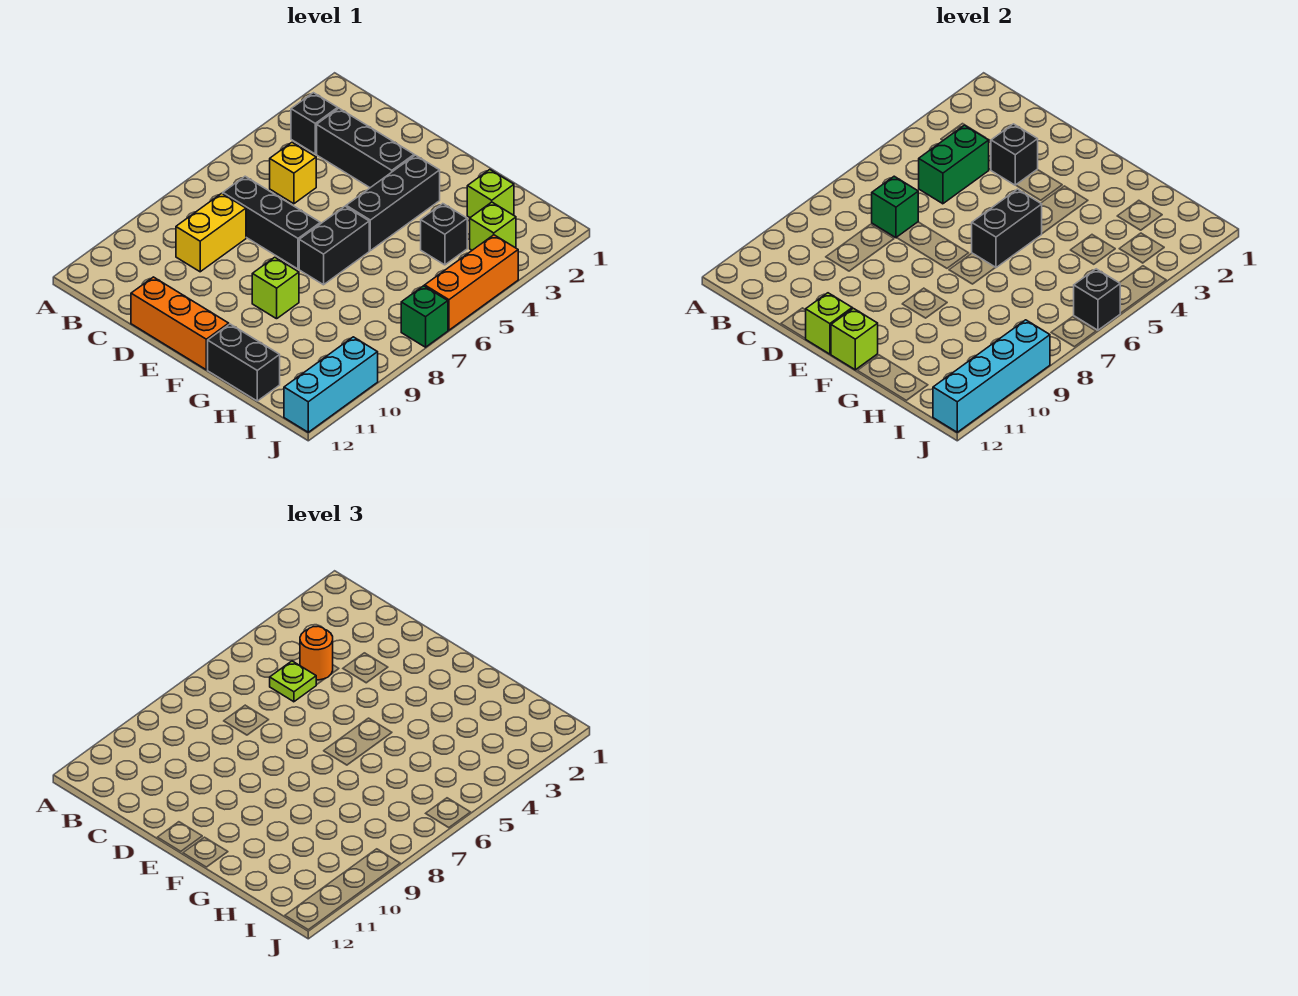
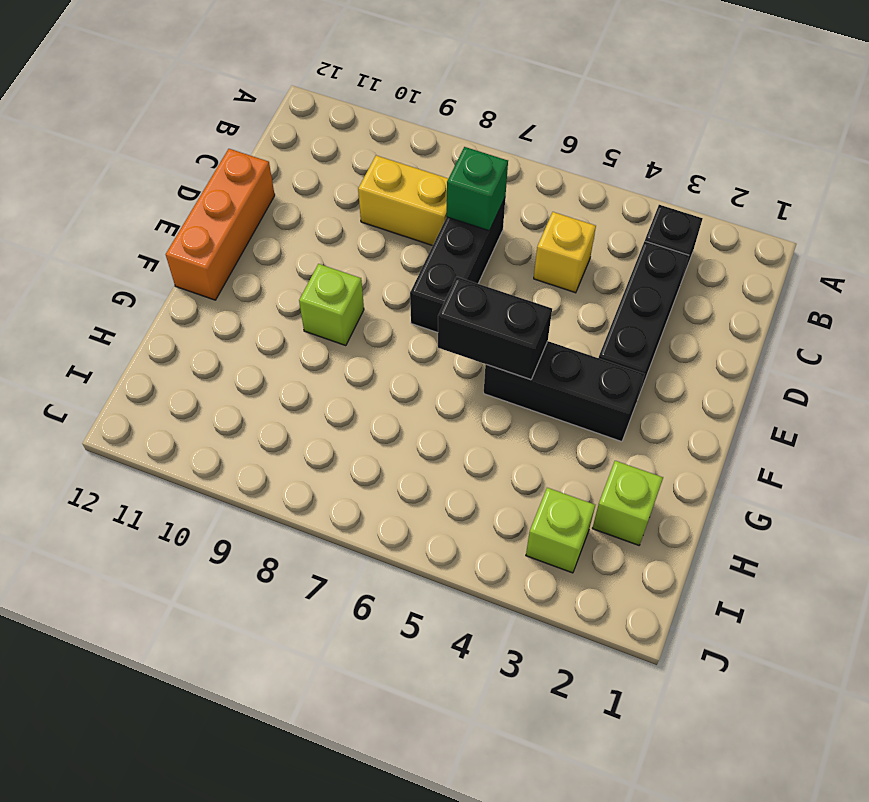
none -> black 1x2 brick [299,206,369,285]
none -> black 1x2 brick [208,324,280,401]
none -> black 1x1 brick [421,204,467,265]

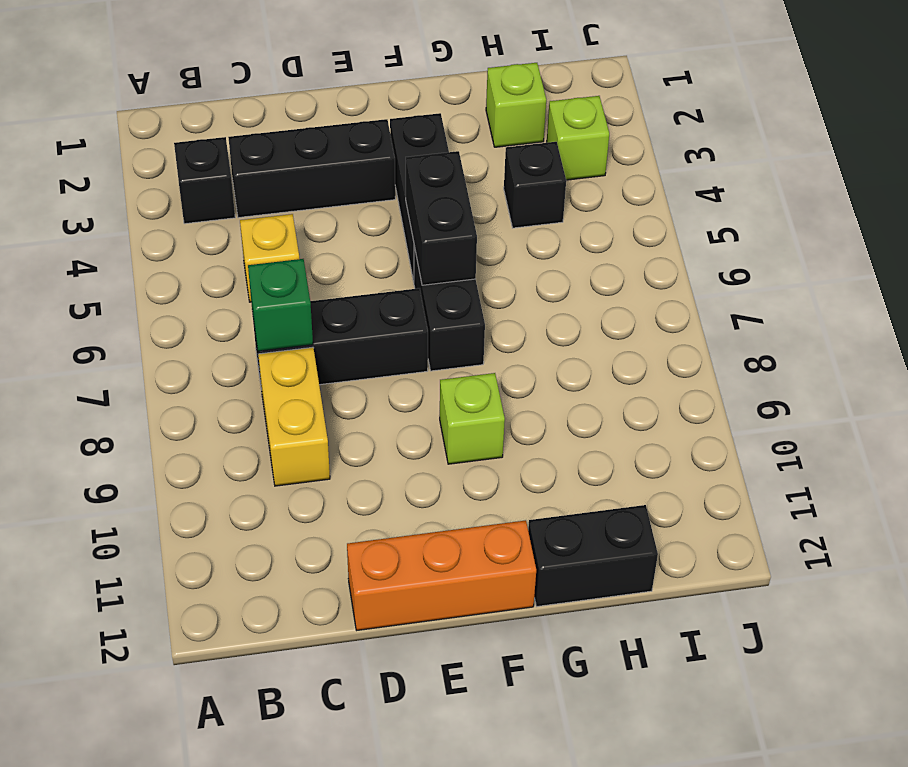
none -> orange 1x3 brick [425,235,518,330]
none -> green 1x1 brick [401,286,448,347]
none -> cyan 1x3 brick [284,337,378,432]

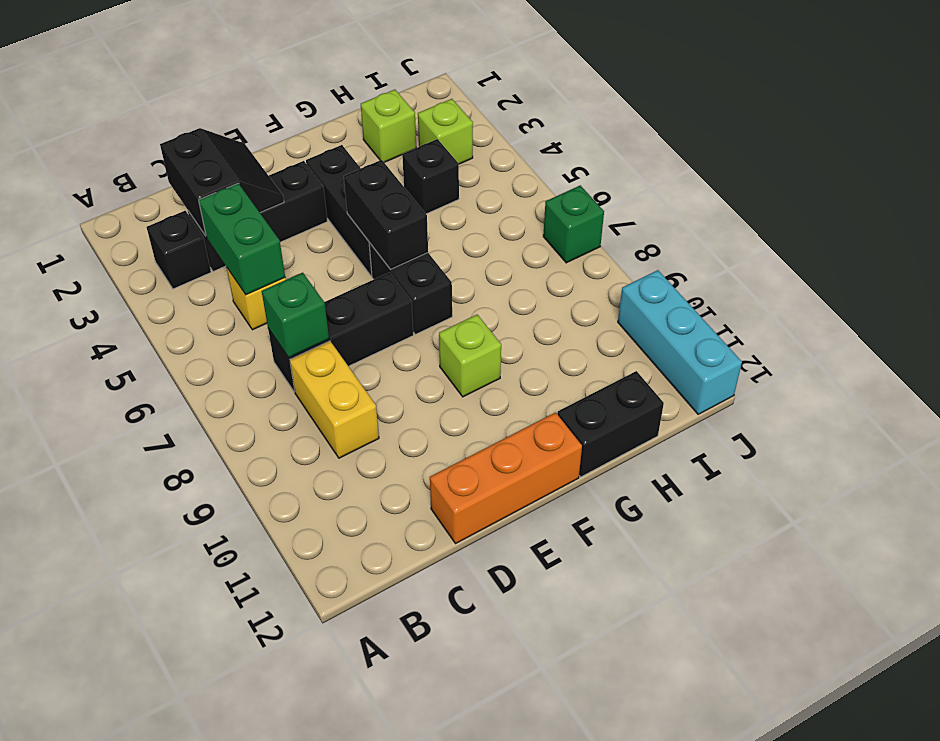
black 2x2 slope [160,128,284,236] -> black 1x1 brick [991,124,1038,185]
none -> orange 1x3 brick [425,235,518,330]
none -> lime 1x1 brick [806,293,852,354]
none -> lime 1x1 brick [831,308,878,370]

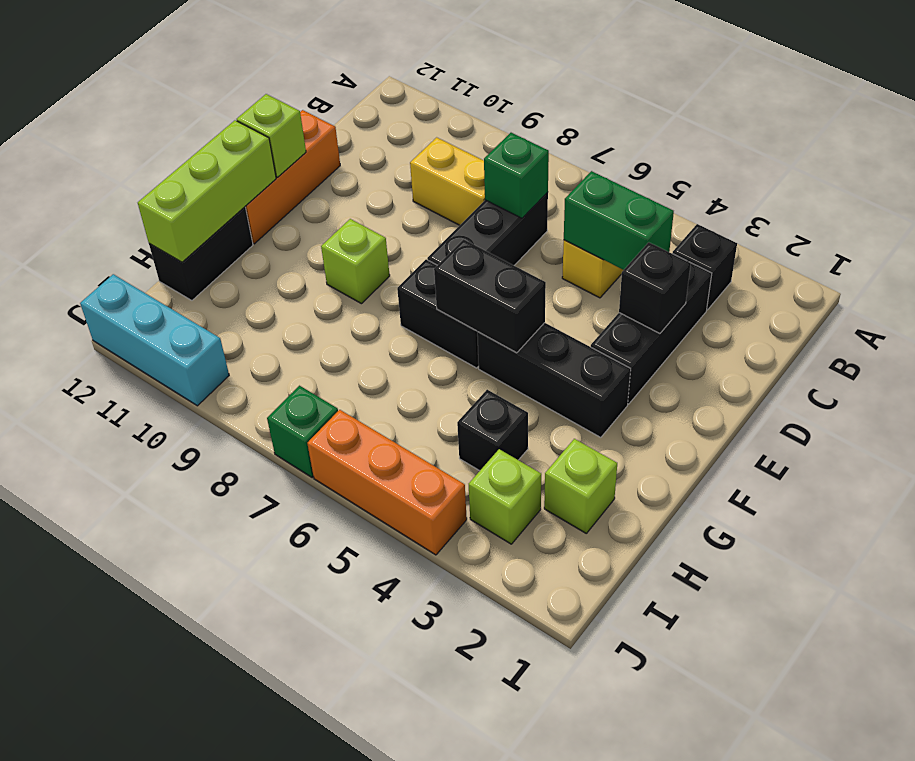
lime 1x3 brick [138,120,276,262] -> lime 1x1 brick [831,308,878,370]
none -> black 1x1 brick [1074,269,1120,330]
none -> cyan 1x4 brick [933,320,1050,432]
none -> orange 1x1 round brick [300,626,333,680]

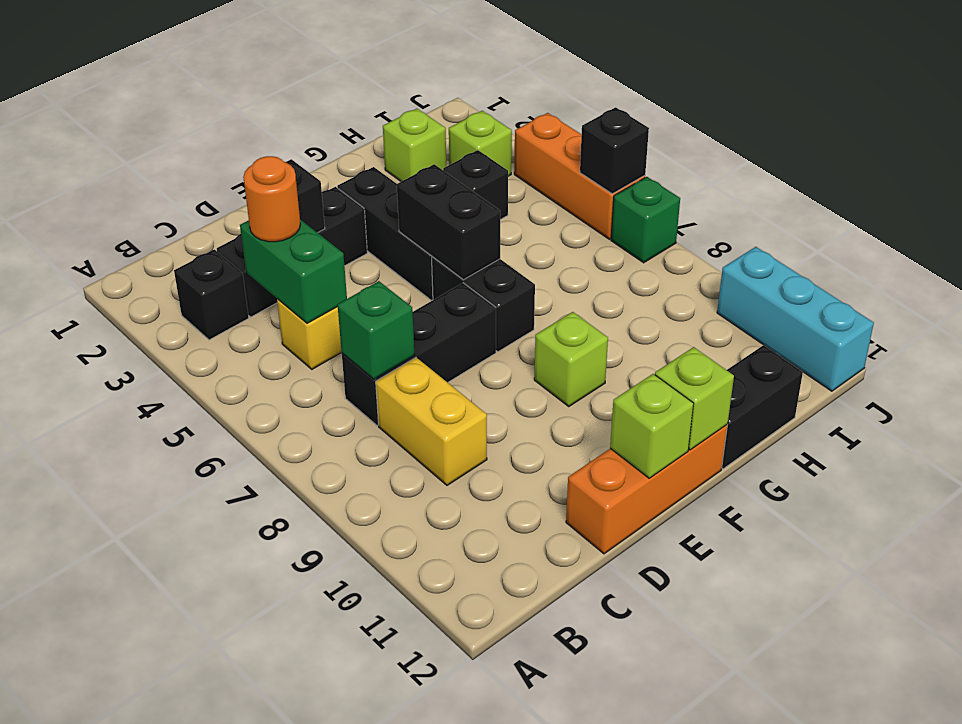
none -> cyan 1x4 brick [933,320,1050,432]
none -> lime 1x1 plate [270,661,316,702]

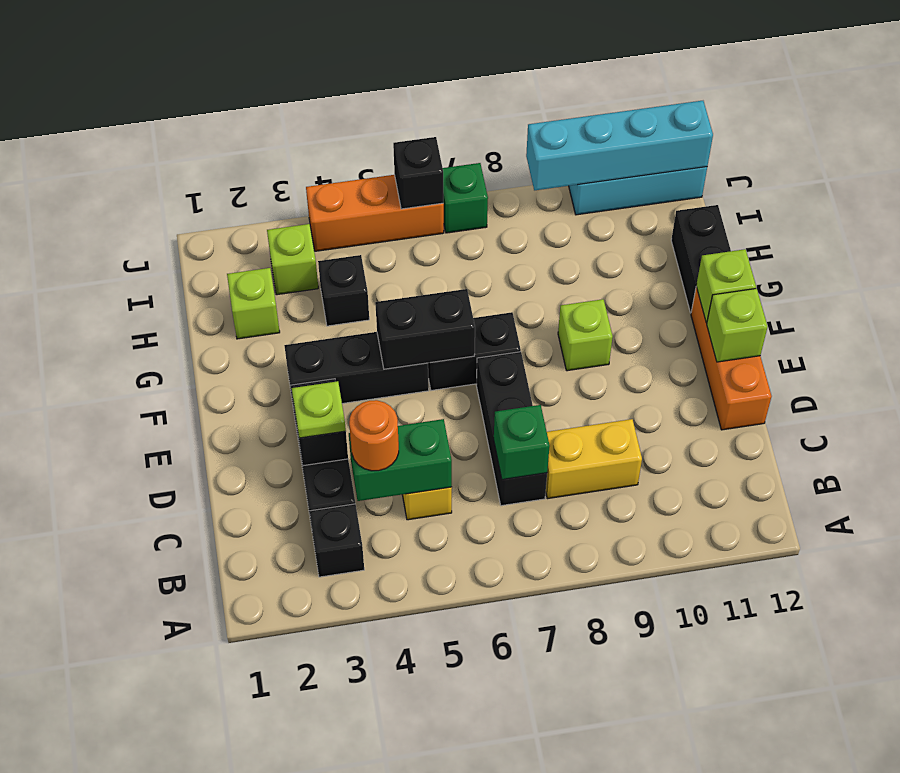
lime 1x1 plate [292,381,346,438] -> lime 1x1 plate moved to [270,661,316,702]

